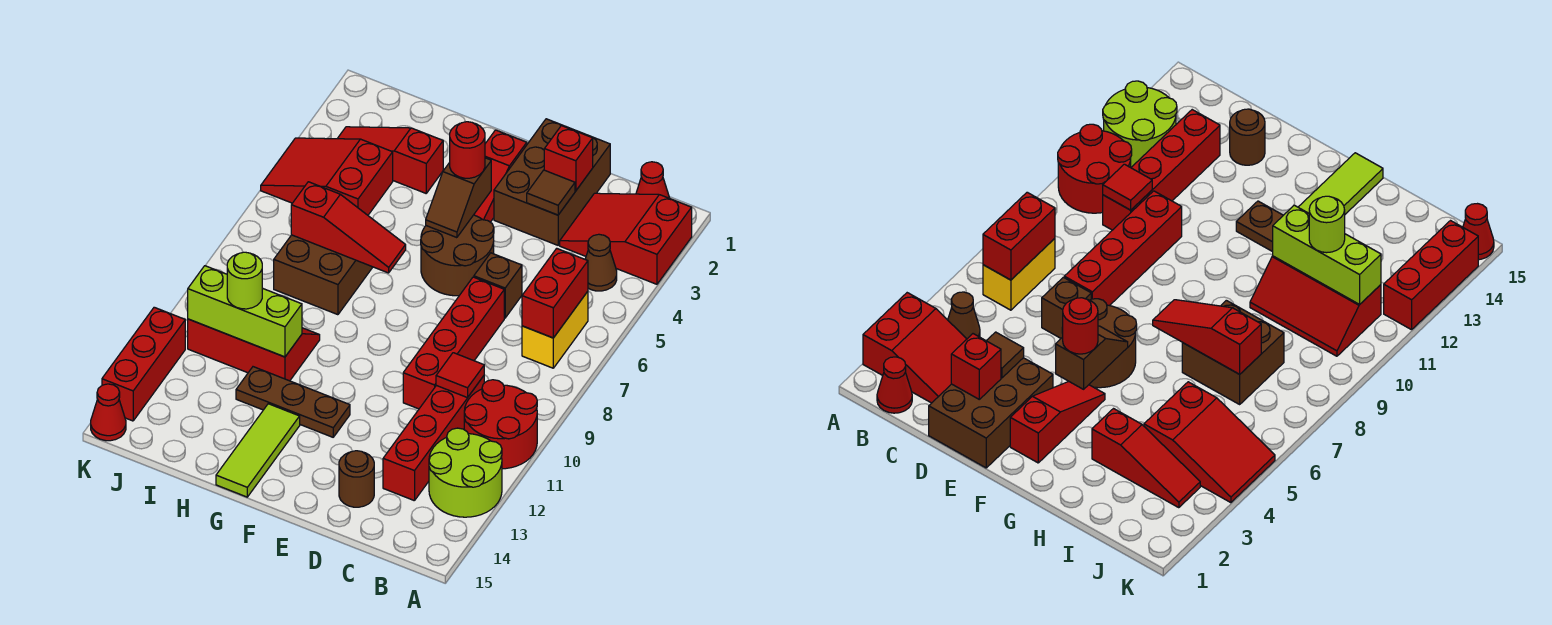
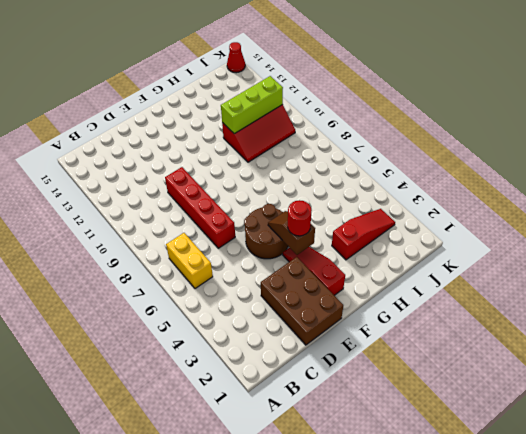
none -> red 2x3 slope [560,193,692,284]
none -> red 2x2 round brick [464,380,537,469]
none -> lime 2x2 round brick [429,428,502,517]
none -> red 1x1 cone [636,162,669,198]

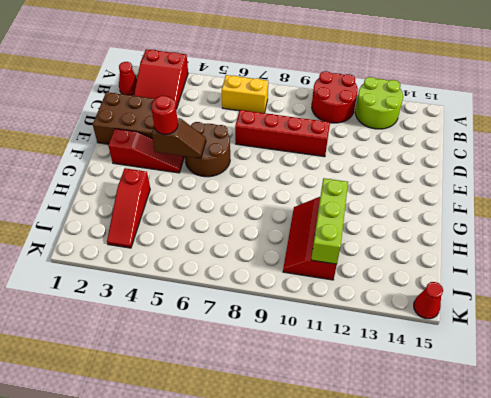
none -> brown 1x1 cone [585,234,617,291]
none -> red 1x4 brick [383,376,484,501]
none -> brown 1x1 brick [474,253,522,318]
none -> brown 1x1 round brick [339,451,374,507]

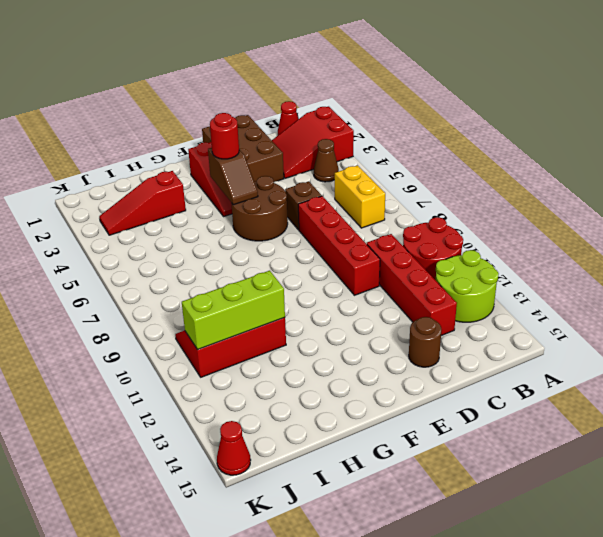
none -> brown 1x3 plate [236,367,350,437]
none -> lime 1x3 tile [216,404,300,497]
none -> brown 2x2 brick [274,235,373,315]
none -> red 2x3 slope [261,138,393,215]

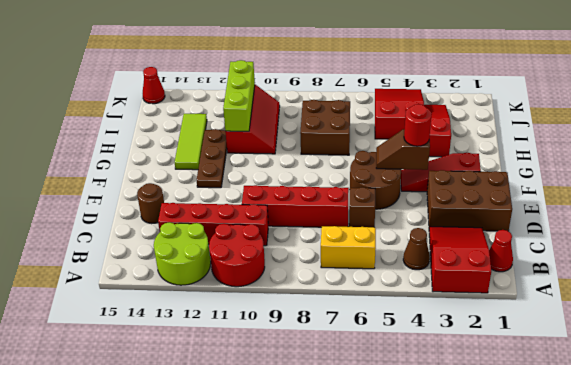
lime 1x3 tile [175,114,207,170] -> lime 1x3 tile turned to [216,404,300,497]
none -> red 1x3 brick [102,307,185,421]
none -> red 1x2 brick [522,248,588,338]
none -> red 1x1 tile [436,353,484,398]
none -> red 1x1 brick [544,126,593,191]

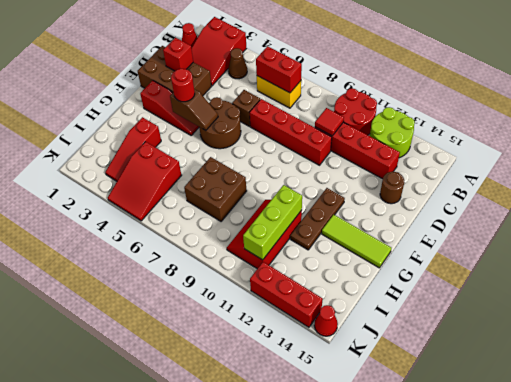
none -> brown 1x1 tile [527,170,575,215]
none -> red 1x3 slope [291,182,406,273]
none -> lime 1x1 round brick [227,252,262,309]

